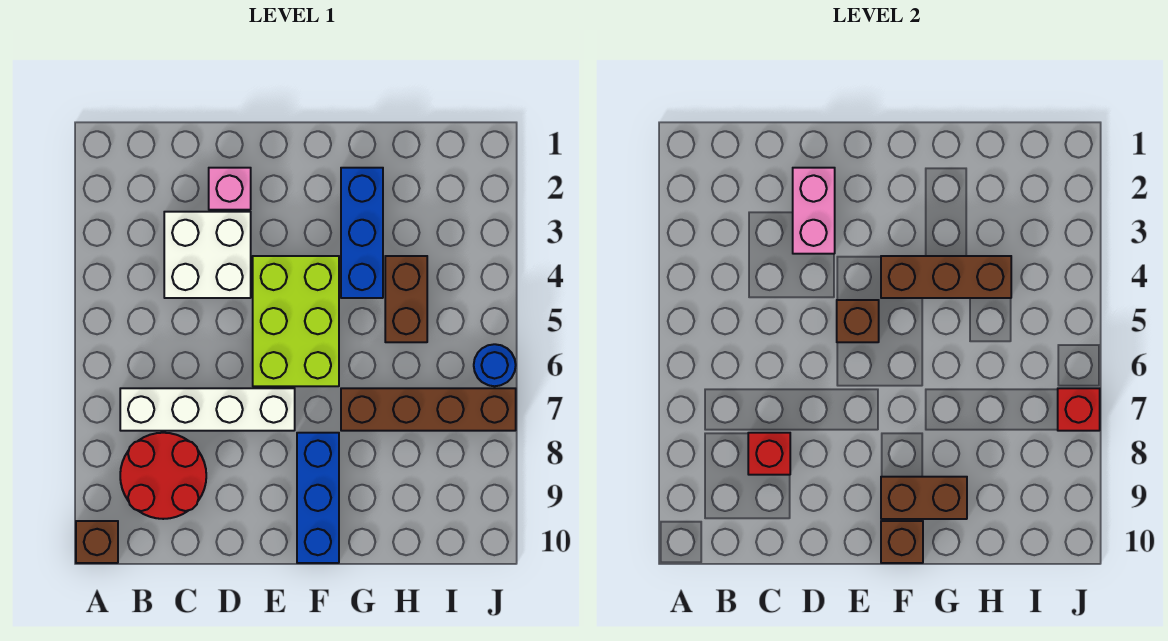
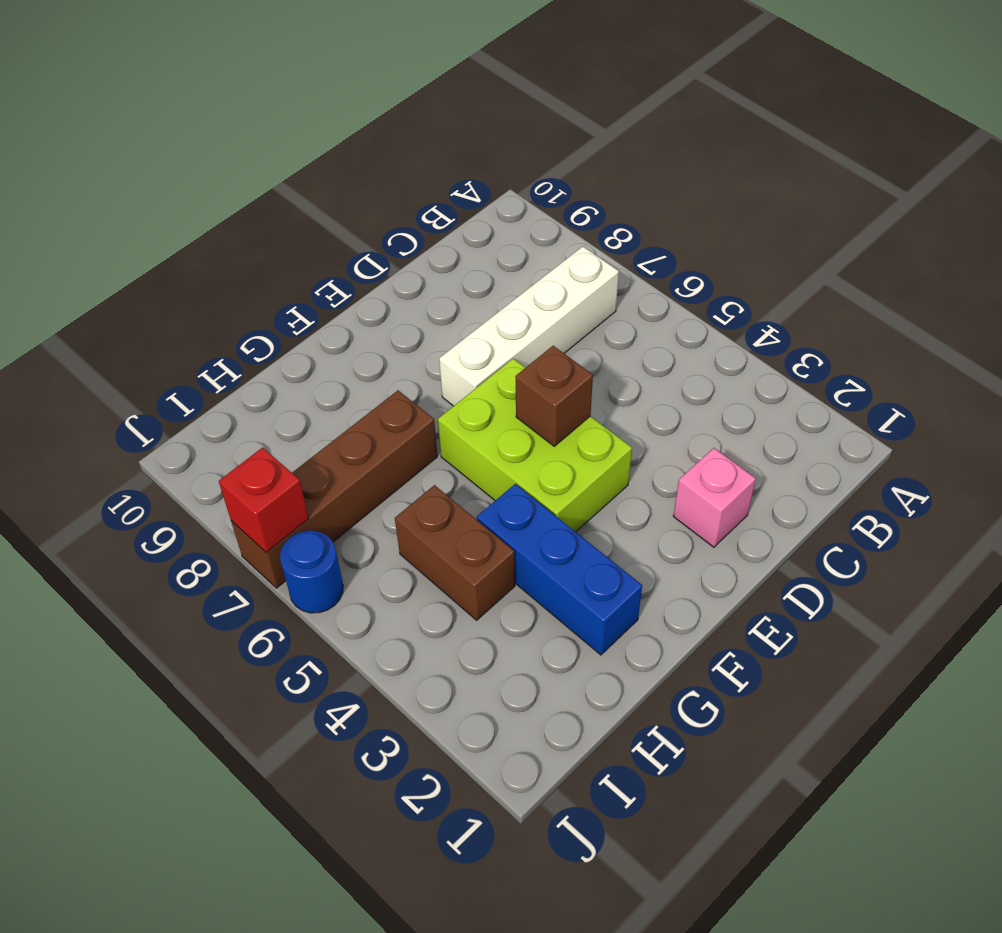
none -> brown 1x1 brick [76,521,118,563]
none -> red 2x2 round brick [120,433,206,519]
none -> white 2x2 brick [164,212,251,298]

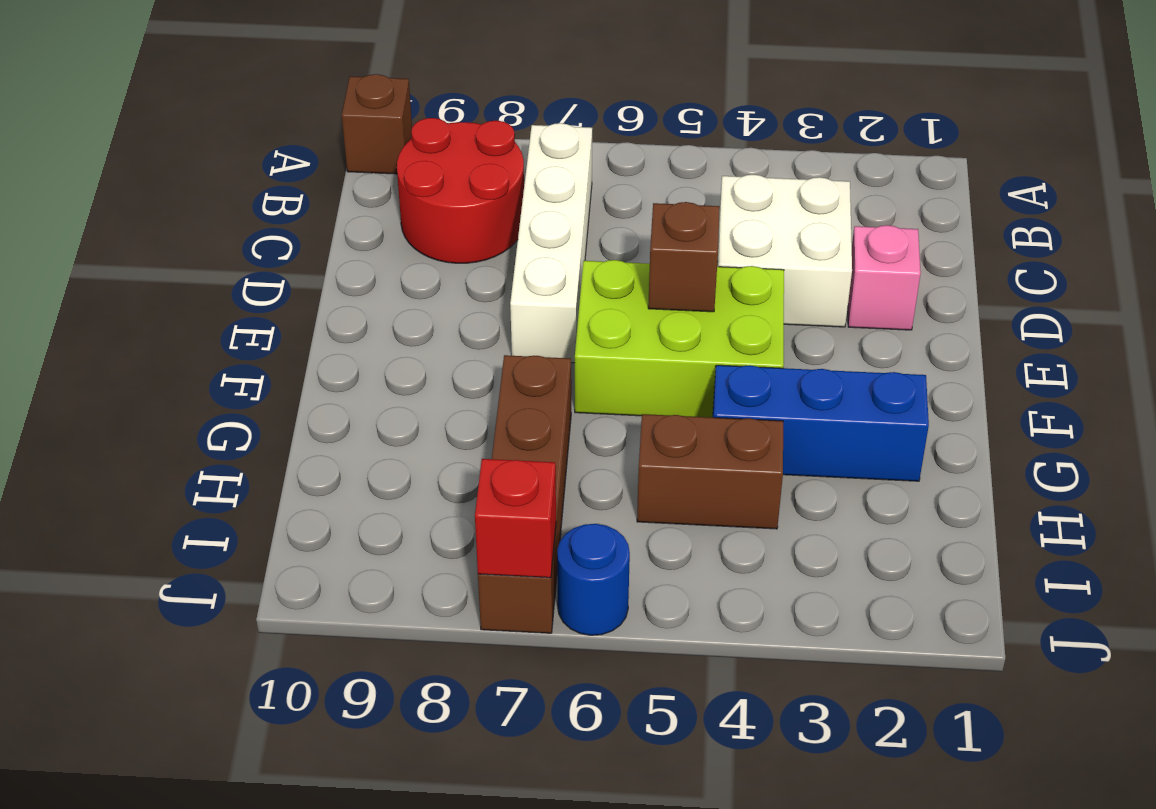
none -> blue 1x3 brick [297,433,339,563]
none -> red 1x1 brick [748,433,790,475]
none -> pink 1x2 brick [793,168,835,254]

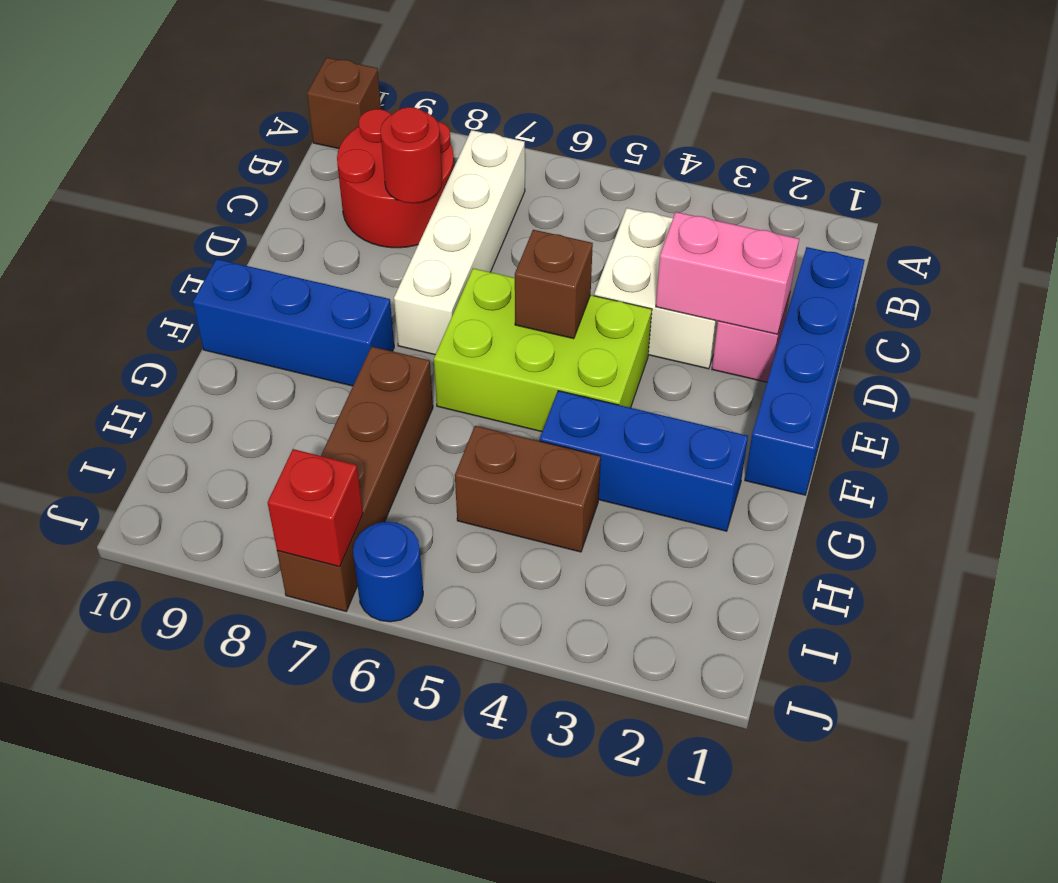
blue 1x4 brick [745,247,865,495] -> none
red 1x1 round brick [380,107,442,203] -> red 1x1 brick [748,433,790,475]
none -> brown 1x3 brick [881,256,1011,298]
none -> brown 1x2 brick [881,477,967,519]
none -> brown 1x1 brick [881,521,923,563]

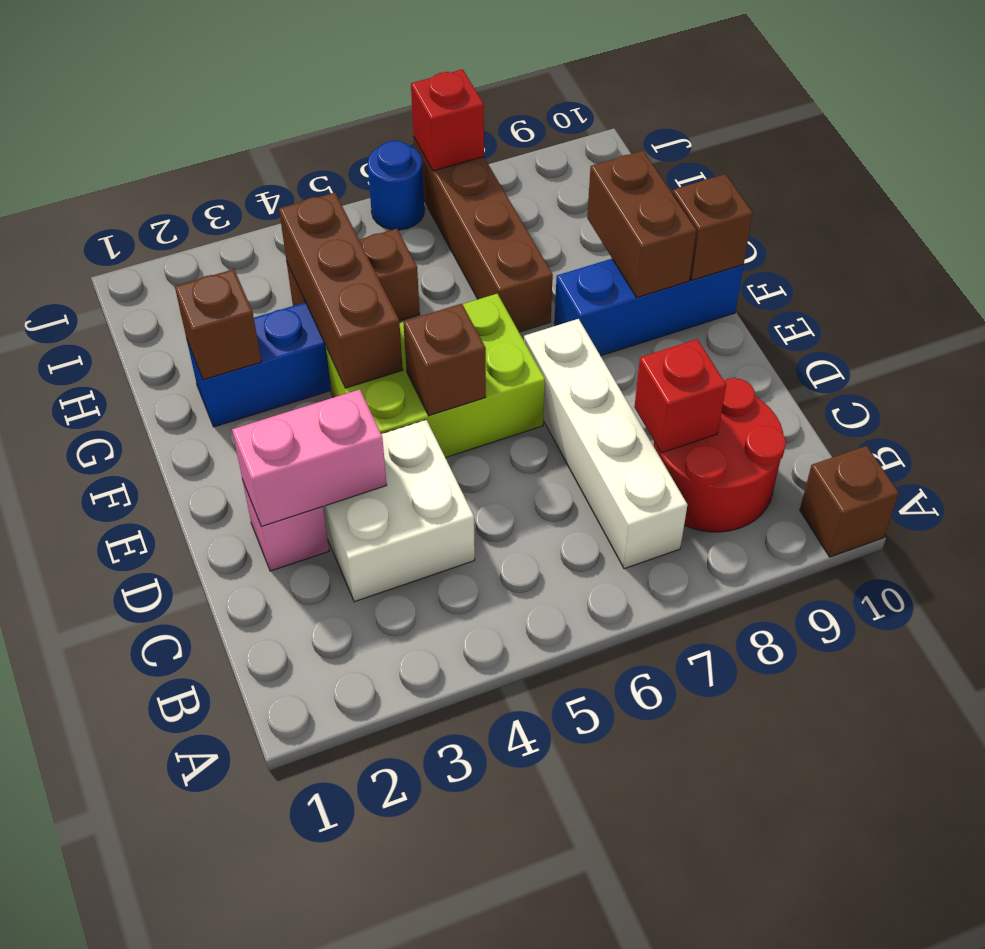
brown 1x1 brick [175,269,261,380] -> none

